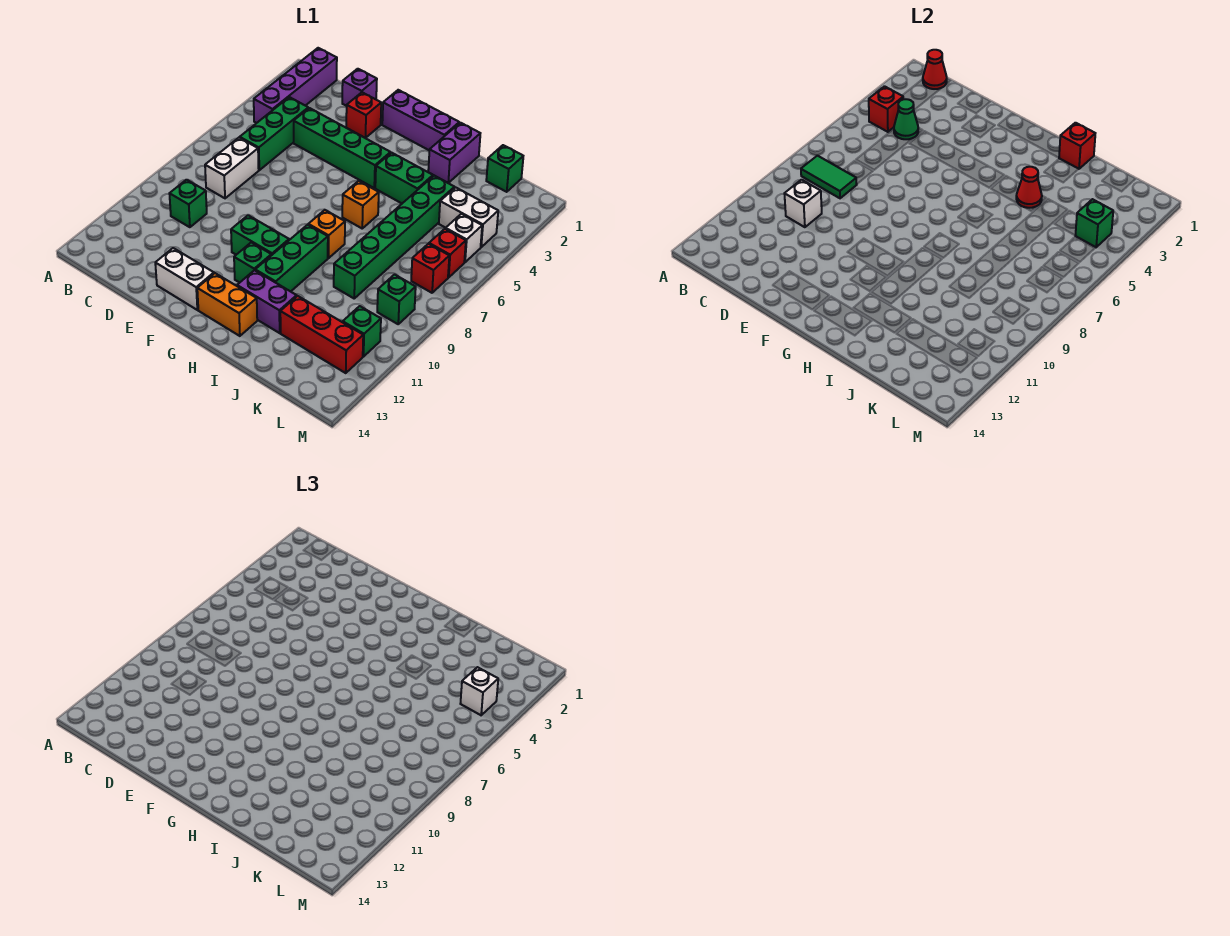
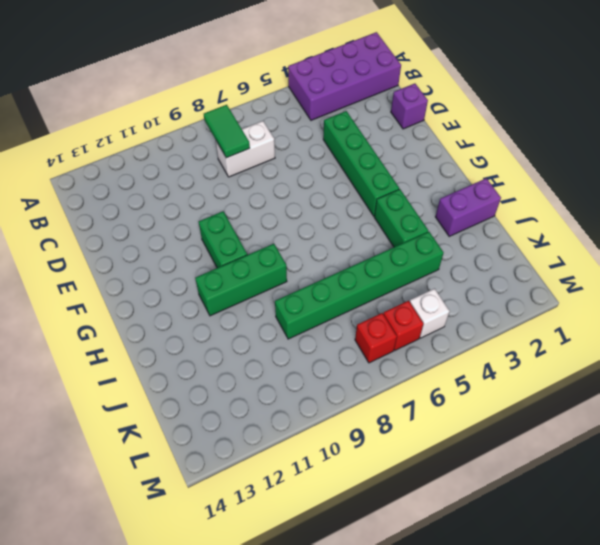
purple 2x4 brick [288,32,401,120] -> purple 1x4 brick [254,48,337,123]
none -> green 1x3 brick [240,97,308,170]
none -> green 1x1 brick [169,180,207,227]
none -> red 1x1 brick [346,92,381,138]
none -> white 1x2 brick [155,248,214,310]

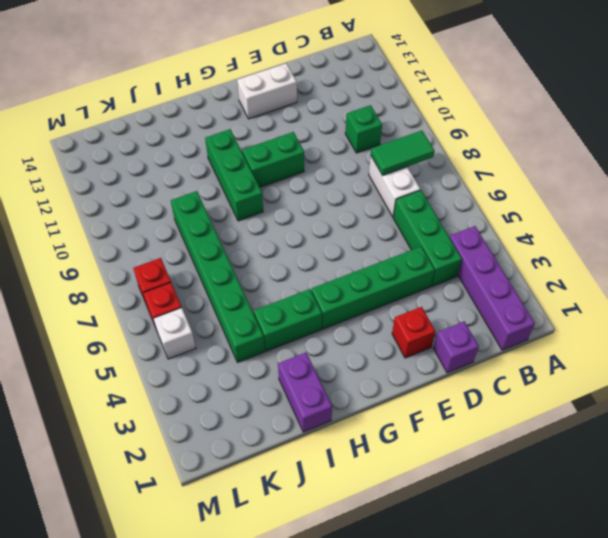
none -> purple 1x3 brick [382,90,459,150]
none -> green 1x1 brick [234,243,271,283]
none -> orange 1x2 brick [197,273,257,336]
none -> orange 1x1 brick [342,181,379,228]

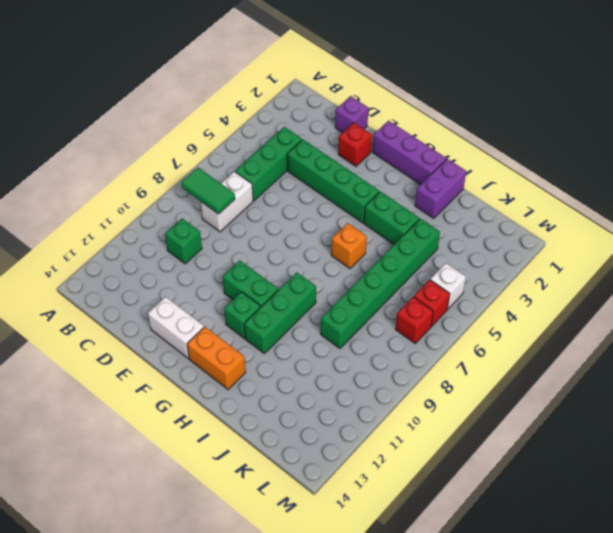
none -> purple 1x4 brick [254,48,337,123]
none -> orange 1x1 brick [308,210,345,258]
none -> purple 1x2 brick [237,270,297,333]
none -> red 1x3 brick [280,296,363,373]

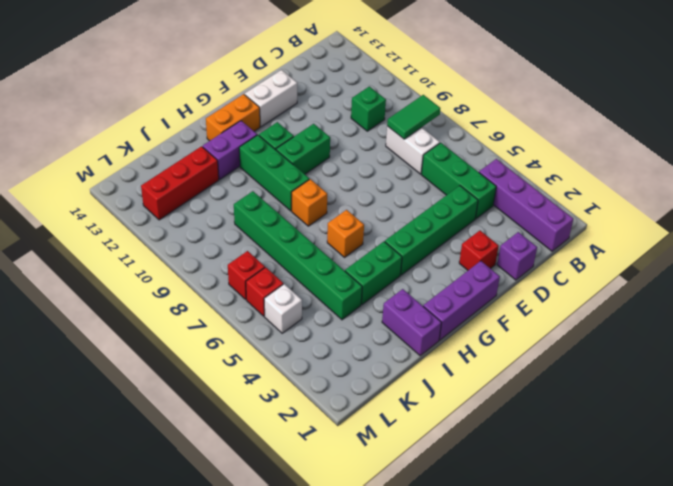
none -> green 1x1 brick [486,145,523,192]
none -> white 1x2 brick [439,187,498,247]
none -> green 1x1 brick [377,275,416,324]
none -> green 1x1 brick [343,306,381,357]

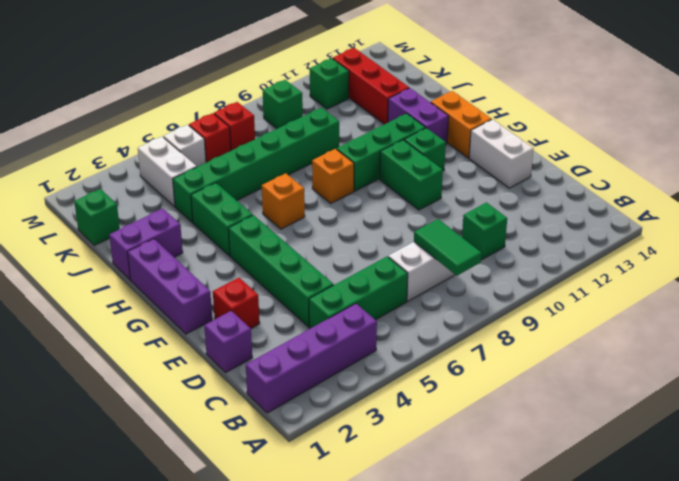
none -> red 1x1 cone [923,50,947,89]
none -> red 1x1 brick [869,86,903,132]
none -> green 1x1 cone [894,99,918,139]
none -> white 1x1 brick [784,180,822,227]

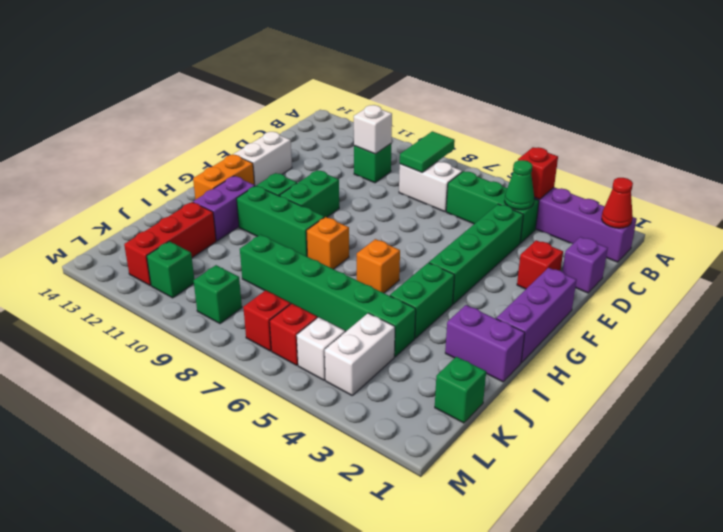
none -> red 1x1 brick [1059,123,1095,169]
none -> red 1x1 cone [1016,167,1042,208]
none -> green 1x1 brick [1075,199,1113,247]
none -> white 1x1 brick [460,667,498,715]

